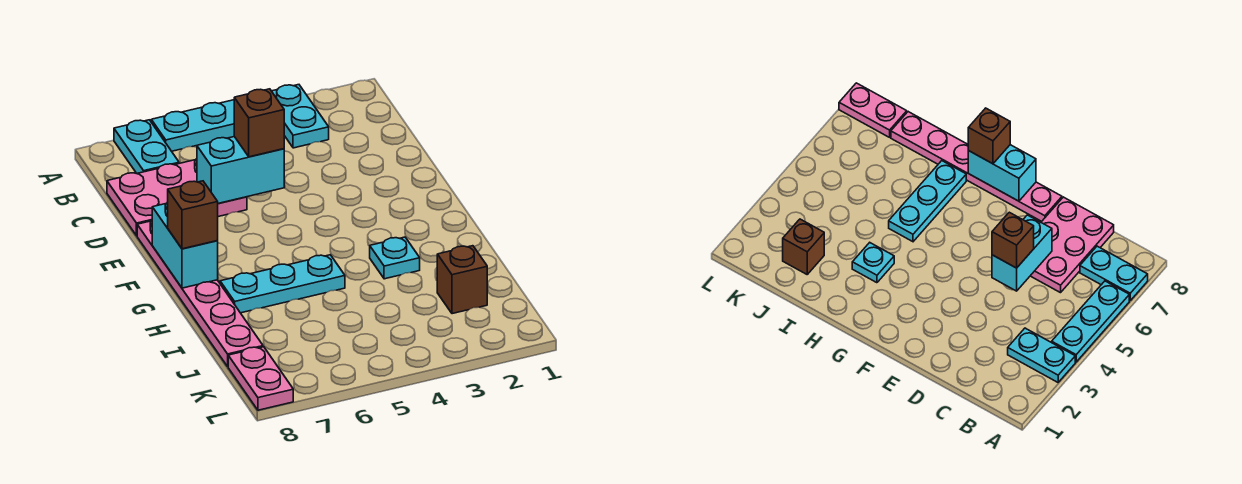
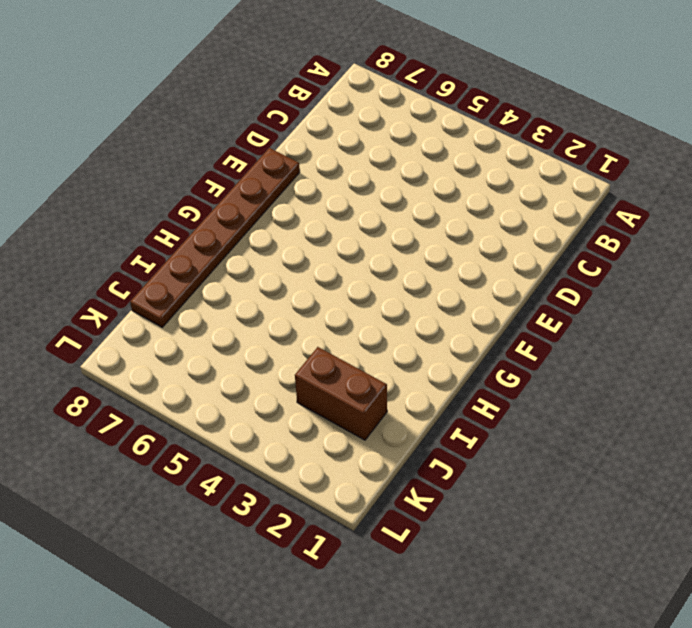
brown 1x6 plate [130,148,300,327] -> pink 1x6 plate [137,221,263,366]
brown 1x2 brick [295,347,387,440] -> brown 1x1 brick [437,246,487,314]
none -> cyan 1x2 plate [272,85,329,148]
none -> cyan 1x3 plate [151,100,234,151]
none -> cyan 1x2 plate [114,120,179,173]

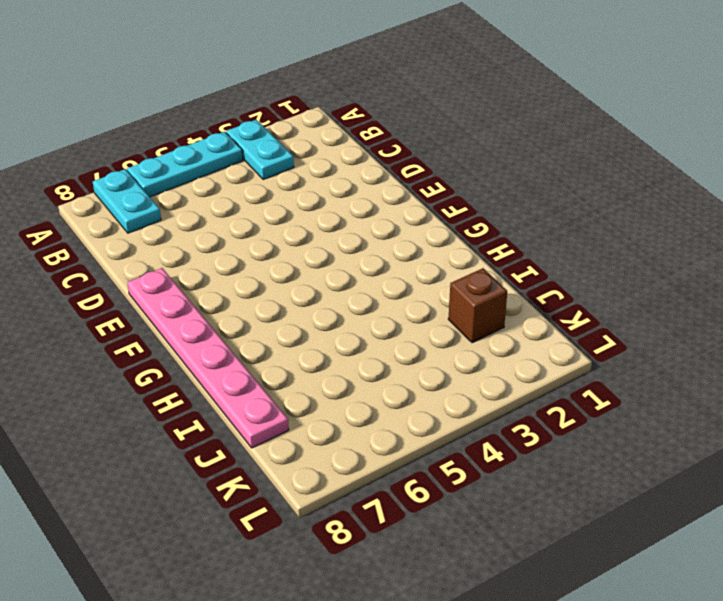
none -> pink 2x3 plate [107,159,247,236]
none -> cyan 1x1 plate [370,237,420,279]
none -> cyan 1x3 plate [220,255,345,313]

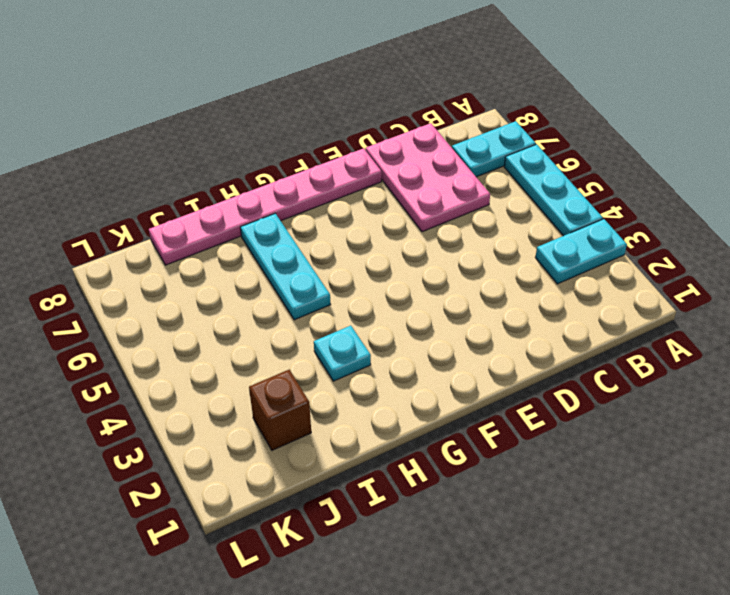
none -> pink 1x2 plate [228,347,293,410]
none -> cyan 1x2 brick [197,137,284,204]
none -> cyan 1x2 brick [152,202,218,288]

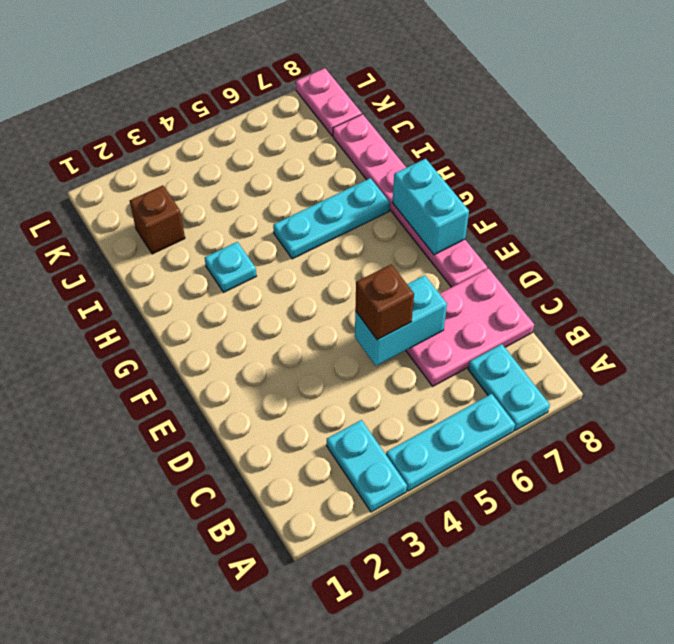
none -> brown 1x1 brick [168,181,218,249]

